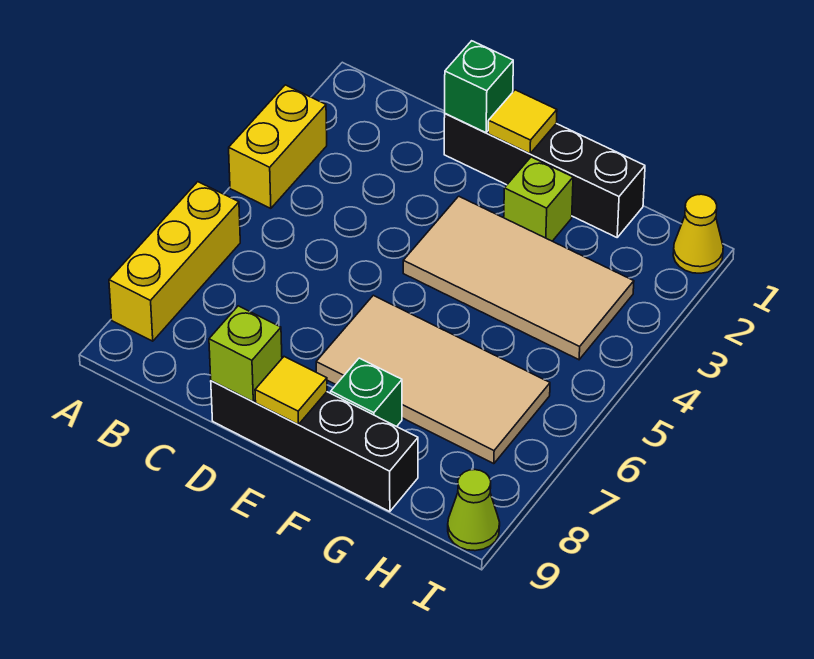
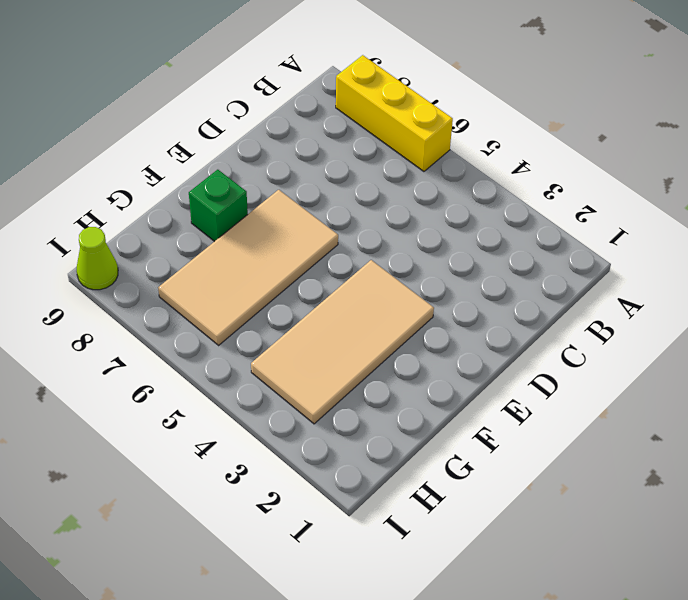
none -> yellow 1x2 brick [229,85,327,208]
none -> black 1x4 brick [444,114,645,237]
none -> black 1x4 brick [211,381,418,512]

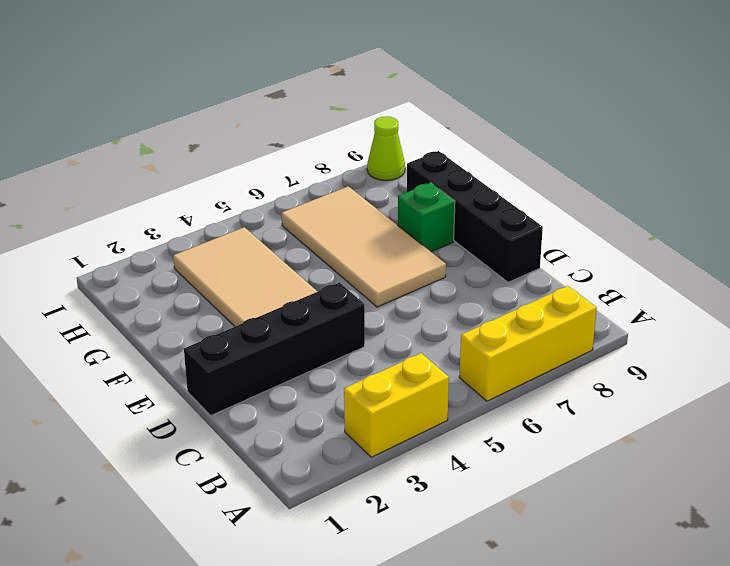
black 1x4 brick [184,283,365,415] -> black 1x4 brick turned to [444,114,645,237]
none -> lime 1x1 brick [504,157,573,241]
none -> yellow 1x1 cone [673,194,723,273]
none -> green 1x1 brick [445,41,513,133]

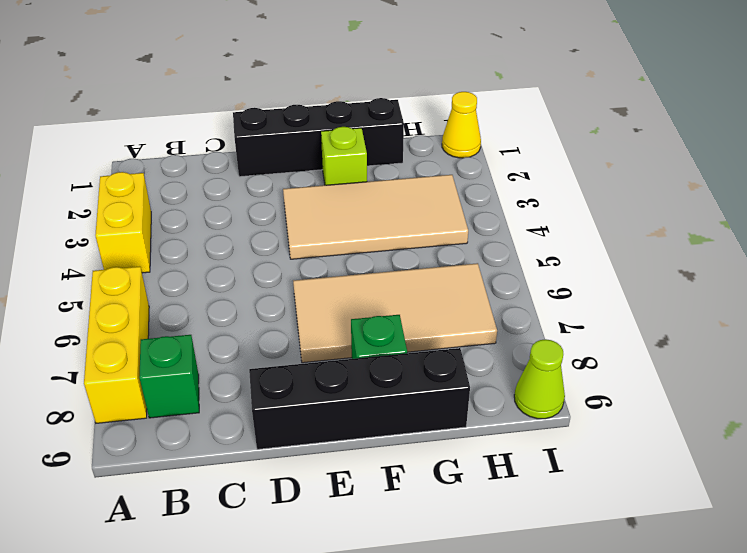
green 1x1 brick [139,335,199,418] -> green 1x1 brick moved to [445,41,513,133]
none -> lime 1x1 brick [209,306,282,402]
none -> yellow 1x1 tile [488,90,557,154]
none -> yellow 1x1 tile [255,357,327,425]

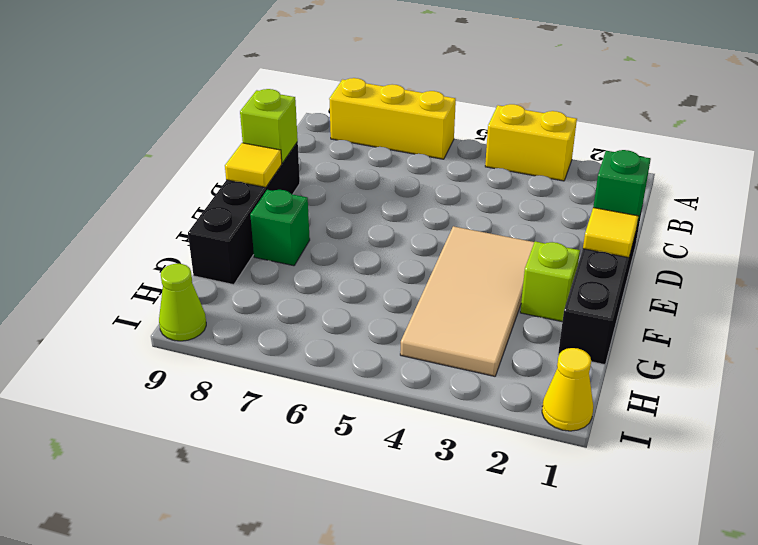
none -> tan 2x4 tile [316,295,550,464]

